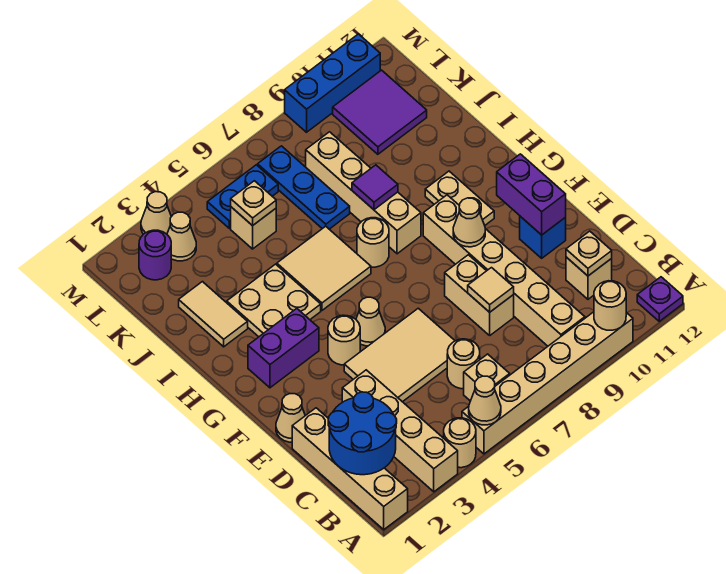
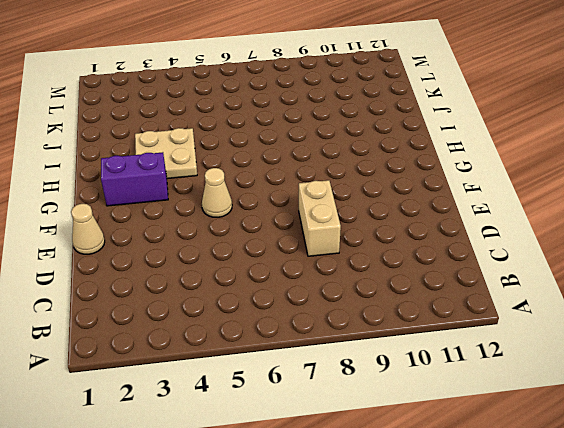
none -> tan 1x4 brick [292,408,408,530]
none -> tan 1x4 brick [342,370,458,492]
none -> tan 1x1 round brick [444,418,476,468]
none -> tan 1x6 brick [462,312,633,454]

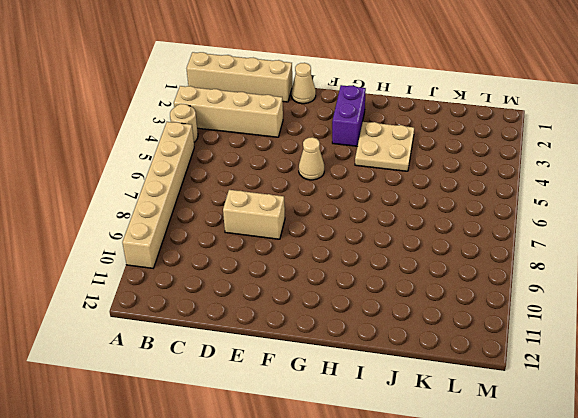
none -> purple 1x1 plate [637,277,683,321]
none -> tan 1x1 brick [464,354,510,401]
none -> tan 1x6 brick [423,195,585,346]
none -> tan 1x1 round brick [447,339,480,389]

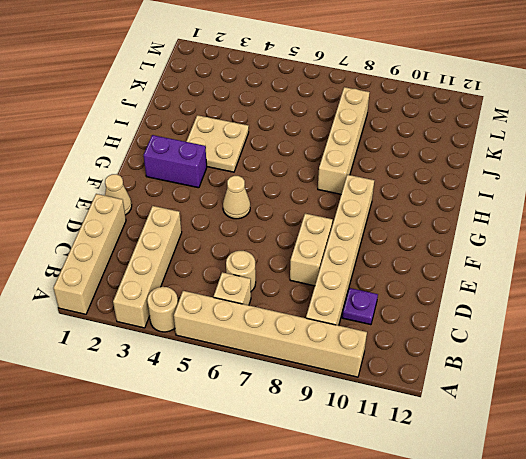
purple 1x1 plate [342,288,378,325] -> purple 1x1 plate moved to [637,277,683,321]
none -> tan 1x1 brick [566,257,612,299]
none -> tan 2x3 tile [344,308,455,402]
none -> blue 1x1 brick [520,216,566,258]
none -> tan 1x1 round brick [328,315,360,365]

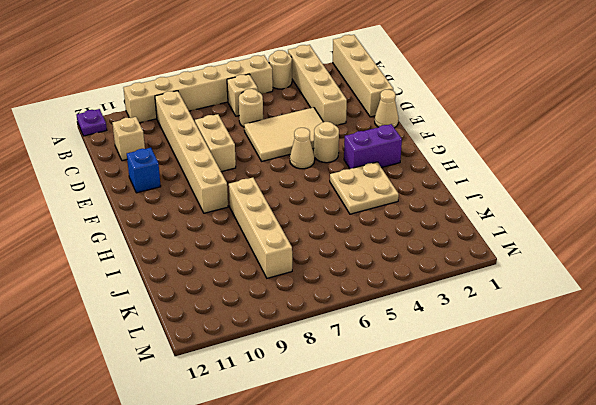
none -> tan 1x2 plate [425,171,494,225]
none -> tan 2x2 tile [277,226,371,310]
none -> tan 1x1 round brick [357,218,389,267]
none -> tan 1x2 tile [179,282,248,347]

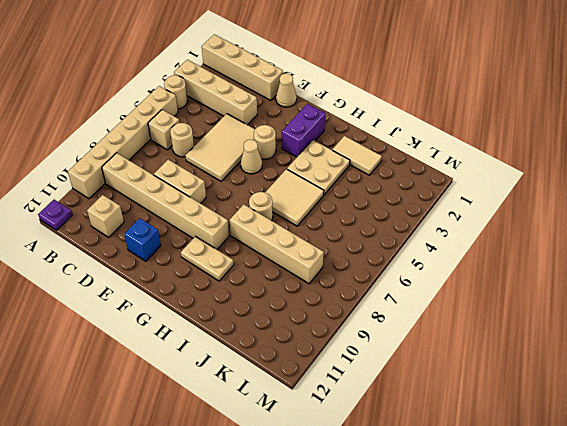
none -> blue 1x3 plate [258,146,350,229]
none -> tan 1x1 brick [231,207,276,249]
none -> purple 2x2 tile [333,70,427,154]
none -> purple 1x1 round brick [139,230,171,280]

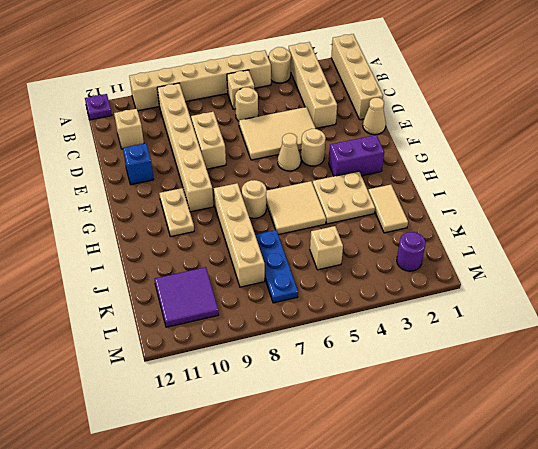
none -> tan 1x1 cone [167,212,196,261]
none -> blue 1x2 plate [207,165,278,228]
none -> tan 1x1 cone [141,192,171,234]
none -> blue 1x3 brick [285,34,380,132]

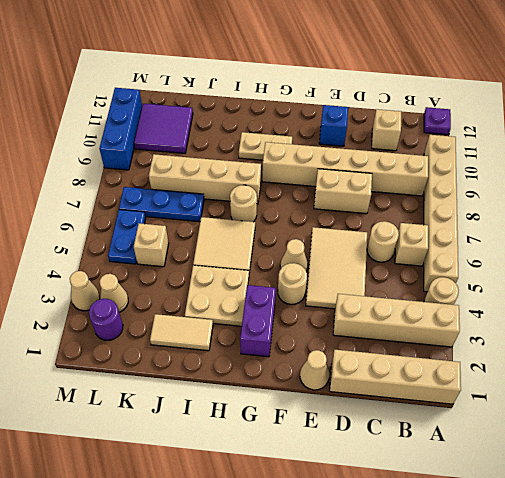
none -> tan 1x1 cone [469,376,501,425]
none -> tan 1x1 round brick [594,281,626,330]
none -> blue 2x2 round brick [328,392,397,475]
none -> tan 1x1 plate [566,231,612,276]

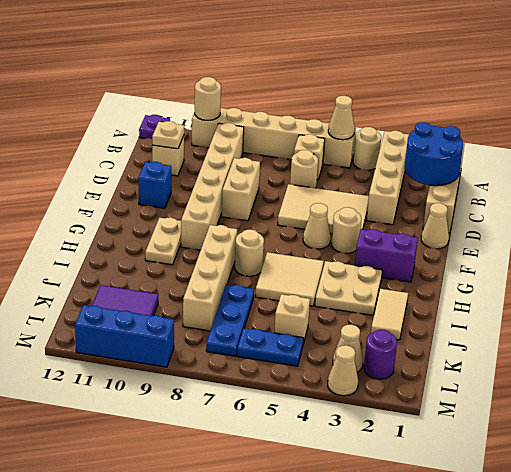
none -> tan 1x1 tile [468,268,514,312]
none -> purple 1x2 brick [497,154,566,235]
none -> tan 1x1 cone [453,198,485,247]
none -> purple 1x1 tile [352,165,398,210]

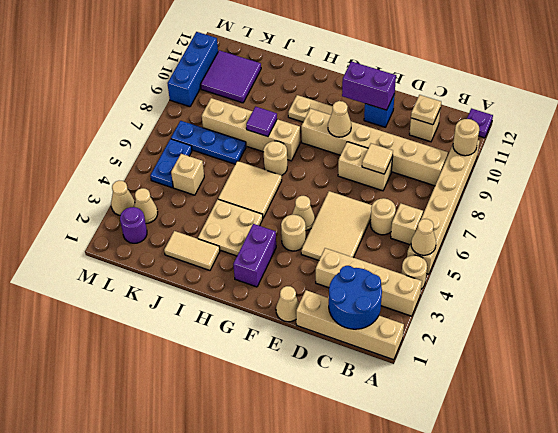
none -> tan 1x1 plate [231,181,276,226]

